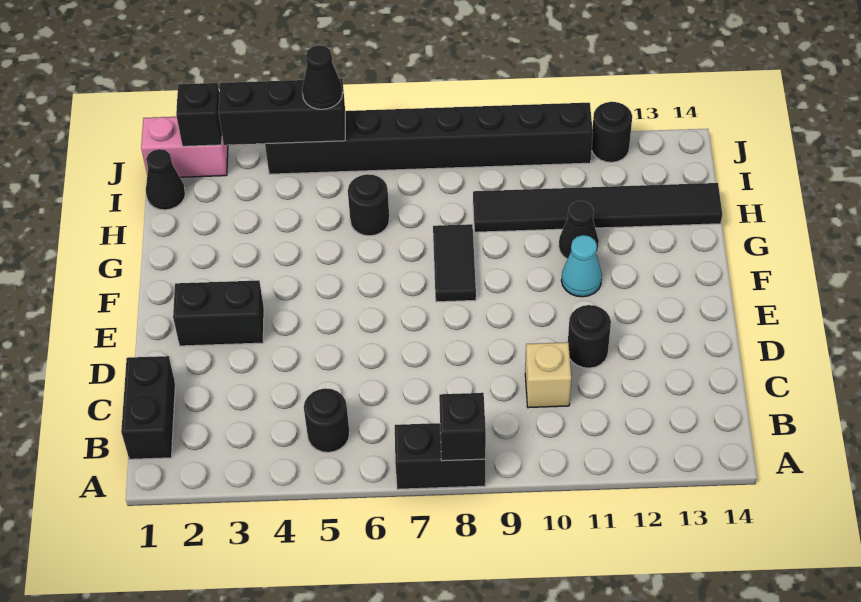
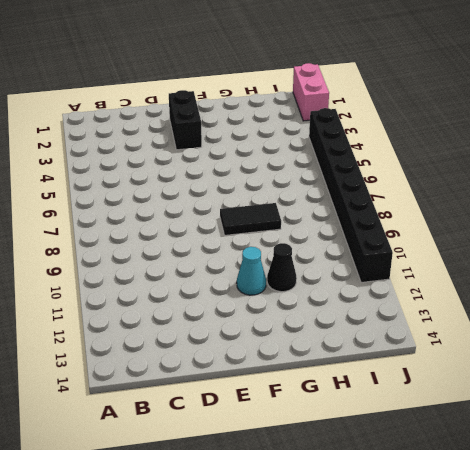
none -> black 1x2 brick [395,423,485,489]
none -> black 1x2 brick [121,356,175,459]
none -> black 1x1 round brick [304,388,350,452]

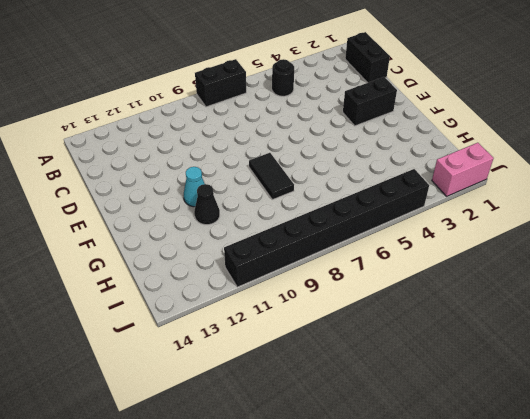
none -> tan 1x1 brick [525,342,571,408]
none -> black 1x1 round brick [568,305,611,368]
none -> black 1x1 round brick [348,174,389,236]

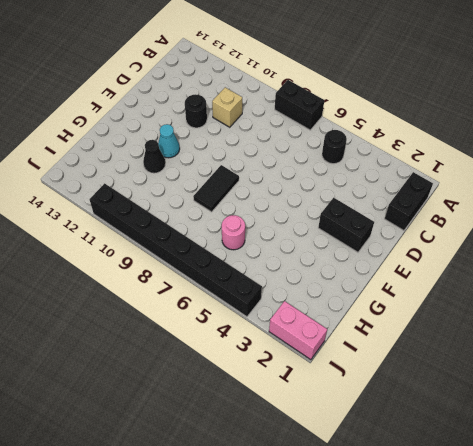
pink 1x1 round brick [222,215,245,250] -> black 1x1 round brick [348,174,389,236]
none -> black 1x6 tile [473,183,722,232]
none -> black 1x1 cone [146,149,185,210]
none -> black 1x1 round brick [592,102,632,162]

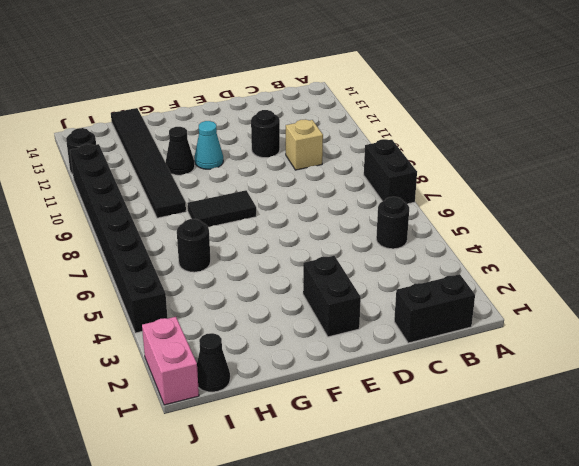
none -> black 1x1 brick [439,393,486,461]
none -> black 1x1 brick [176,83,222,146]
none -> black 1x3 brick [218,79,345,145]

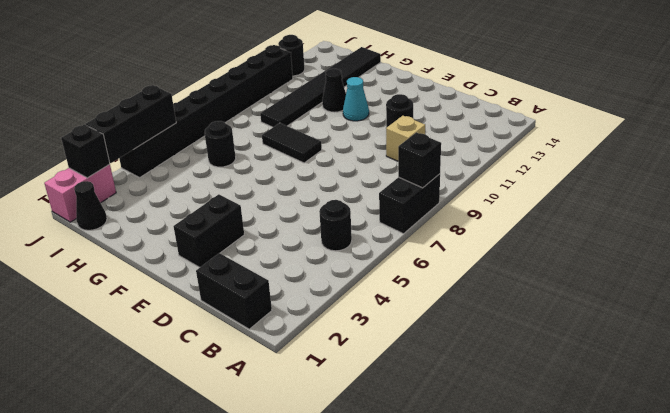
none -> black 1x1 cone [302,45,343,109]

